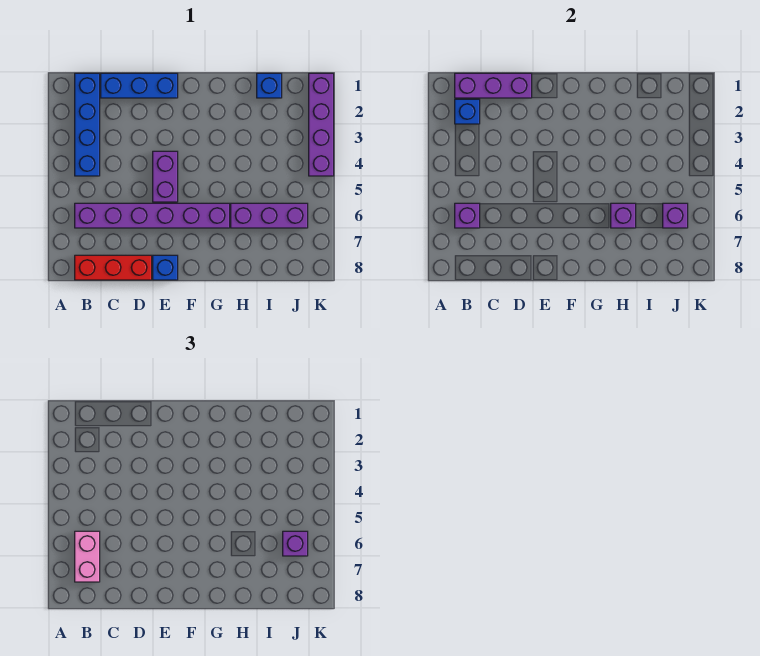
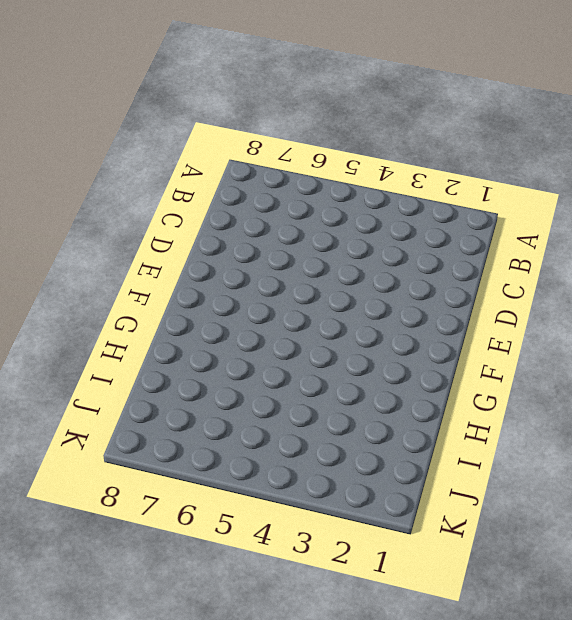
none -> blue 1x4 brick [75,73,100,176]
none -> purple 1x6 brick [75,203,230,228]
none -> red 1x3 brick [75,255,152,280]

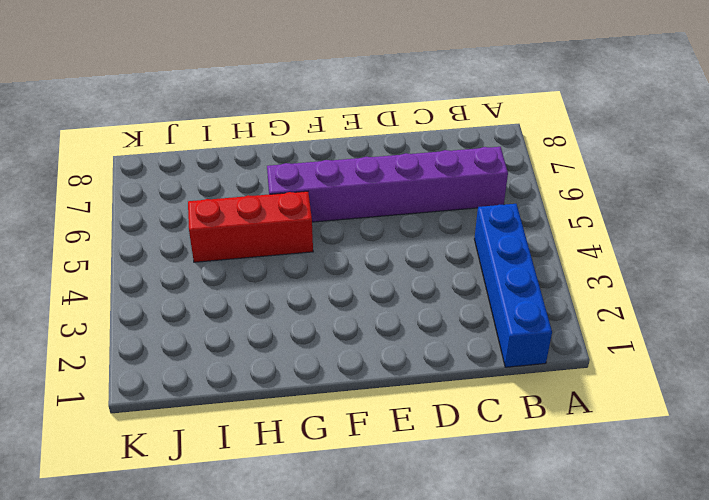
red 1x3 brick [188,191,313,262] -> red 1x3 brick moved to [75,255,152,280]
none -> blue 1x3 brick [101,73,178,98]
none -> purple 1x2 brick [153,151,178,202]
none -> blue 1x1 brick [153,255,178,280]

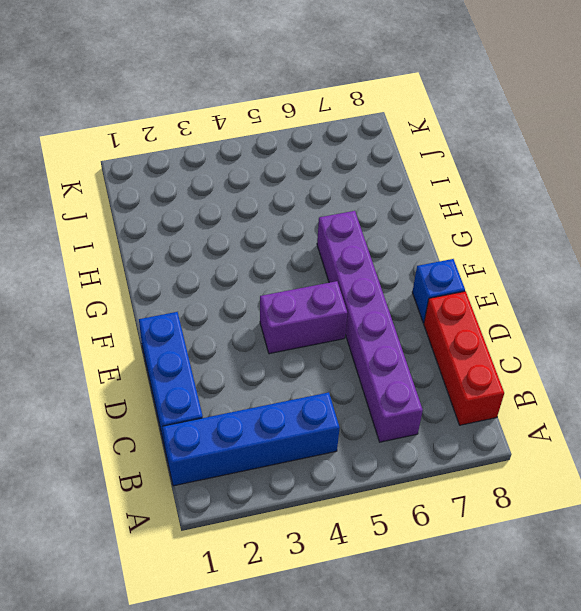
none -> purple 1x3 brick [231,203,308,228]
none -> blue 1x1 brick [257,73,282,98]
none -> purple 1x4 brick [309,73,334,176]

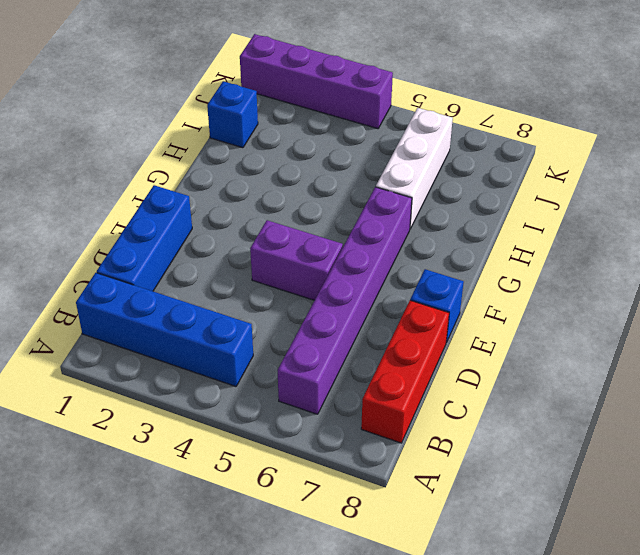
white 1x3 brick [376,108,453,229] -> purple 1x3 brick [231,203,308,228]
none -> purple 1x3 brick [455,73,532,98]
none -> blue 1x1 brick [455,99,480,124]
none -> purple 1x1 brick [455,203,480,228]

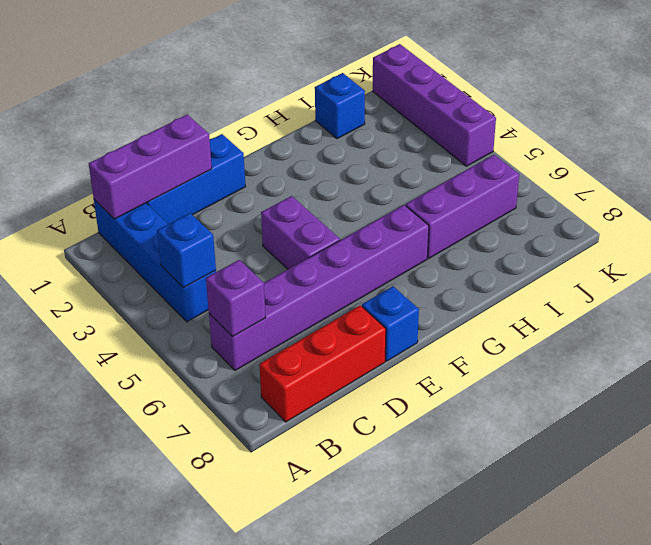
blue 1x1 brick [157,213,216,288] -> blue 1x1 brick moved to [455,99,480,124]
none -> purple 1x1 brick [611,203,636,228]
none -> purple 1x1 brick [663,203,688,228]
none -> pink 1x2 brick [75,531,100,582]

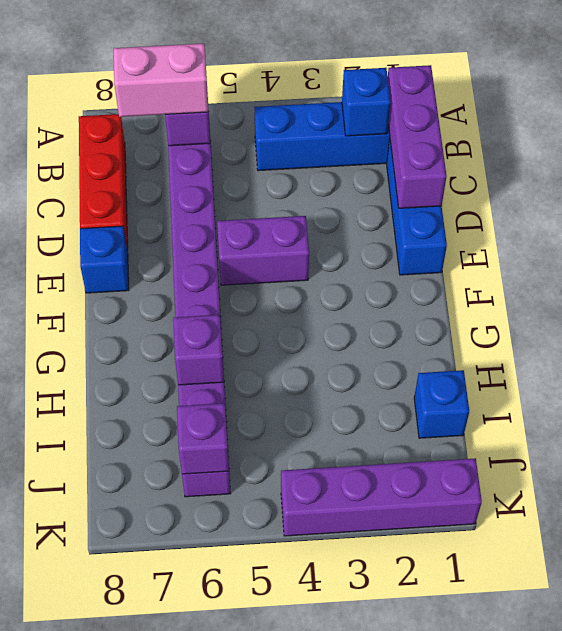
none -> purple 1x1 brick [283,531,308,556]

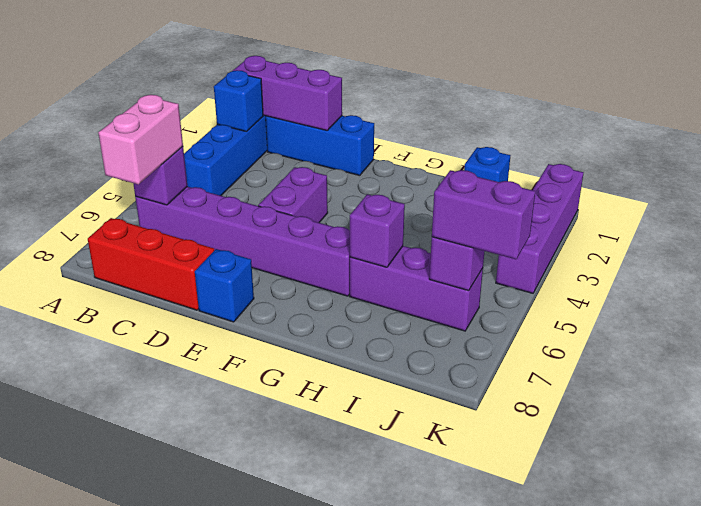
purple 1x2 brick [432,170,535,259] -> purple 1x1 brick [283,531,308,556]

